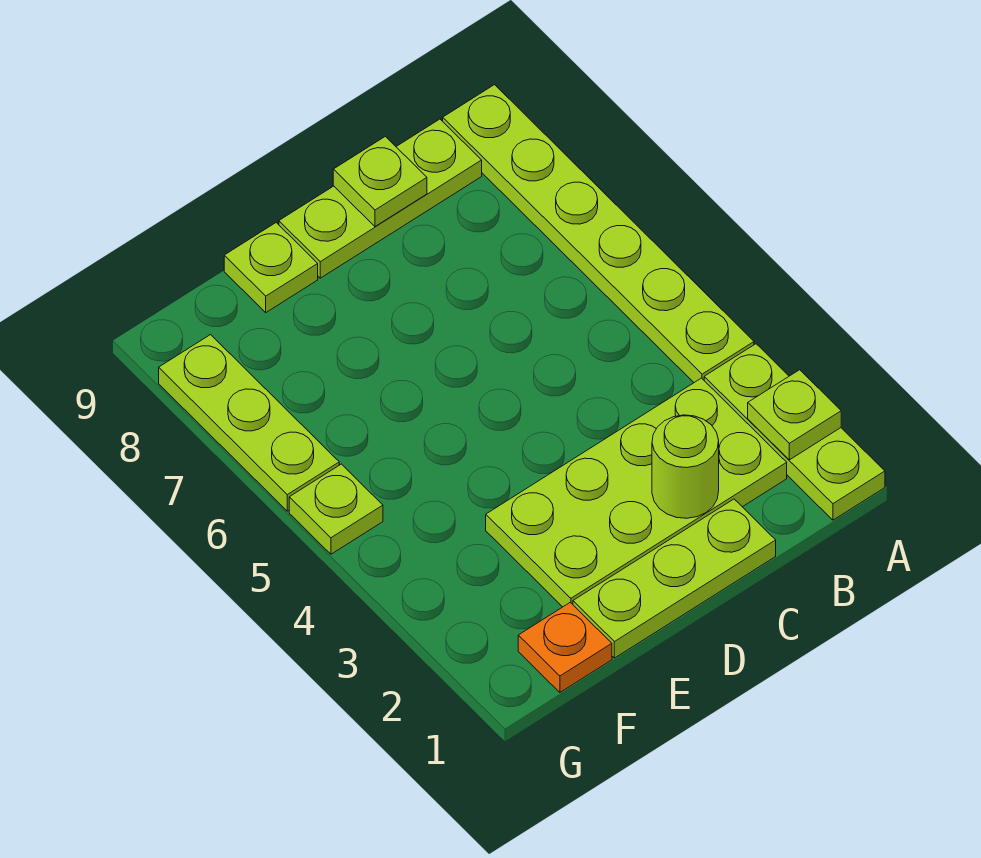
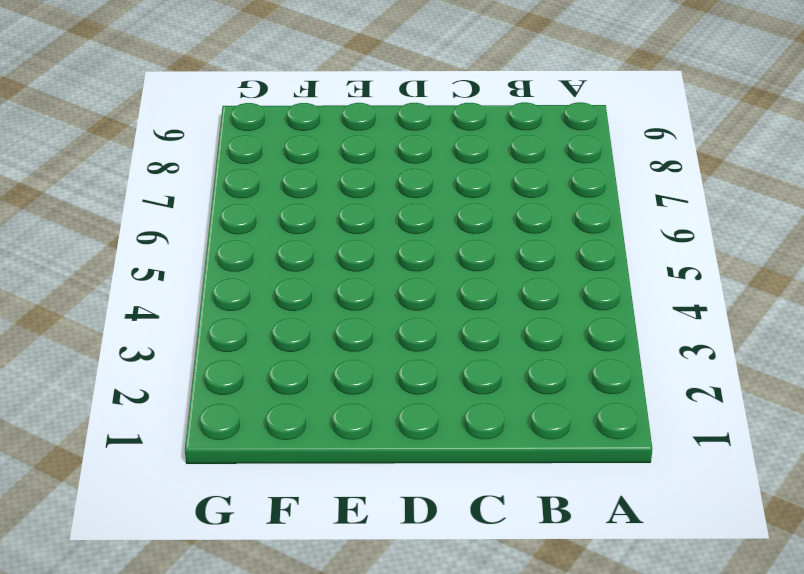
none -> lime 1x3 plate [704,344,885,520]
none -> lime 1x6 plate [443,85,754,382]
none -> lime 2x4 plate [486,378,787,607]

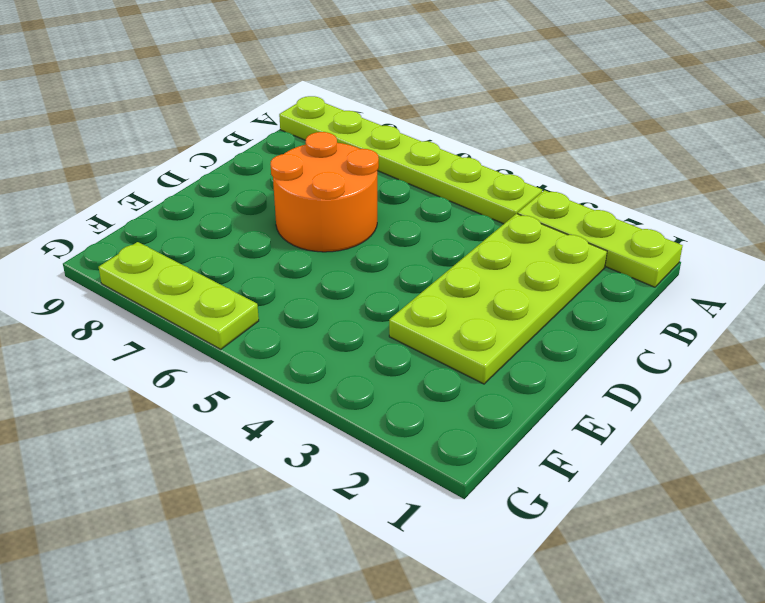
orange 2x2 round brick [270,132,379,252] -> none
none -> lime 1x3 plate [279,119,482,278]
none -> lime 1x3 plate [573,499,776,658]
none -> lime 1x1 plate [224,223,318,312]

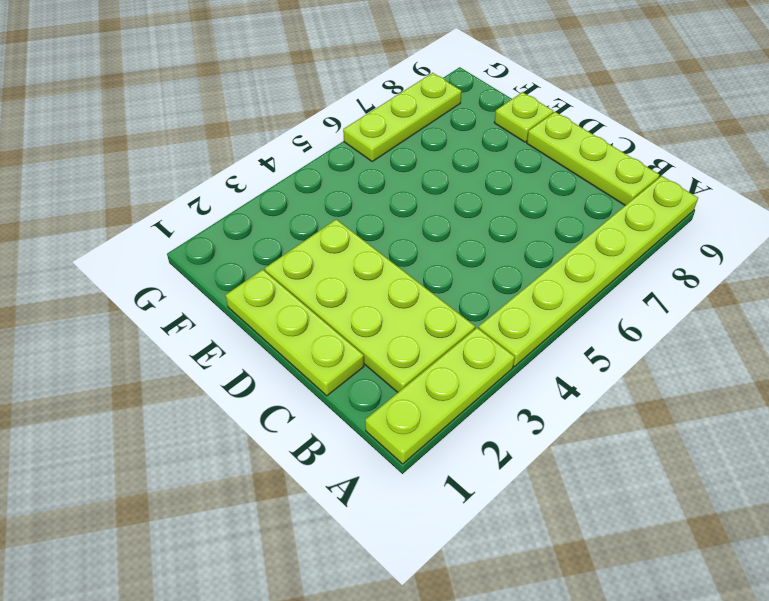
none -> orange 1x1 plate [518,602,612,692]
none -> lime 1x1 plate [289,464,383,554]
none -> lime 1x1 plate [748,370,841,460]

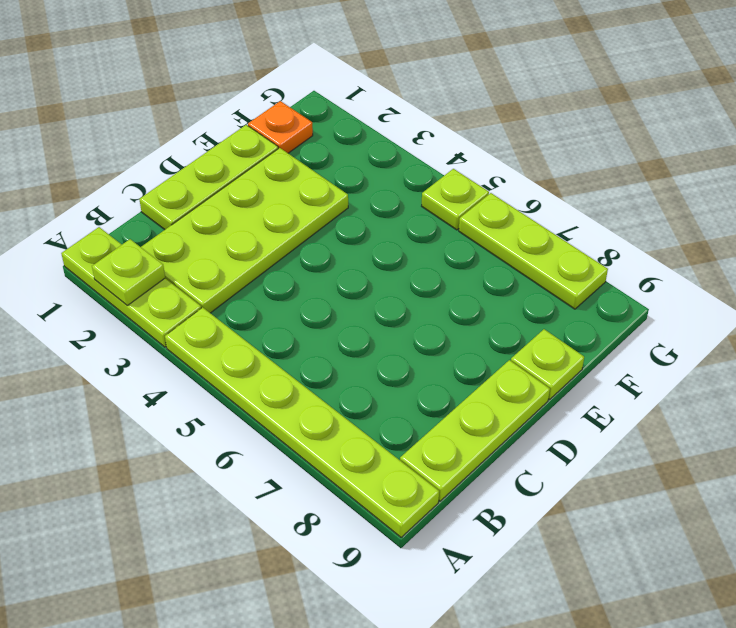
none -> lime 1x1 round brick [652,415,719,518]
none -> lime 1x1 plate [333,136,427,226]

